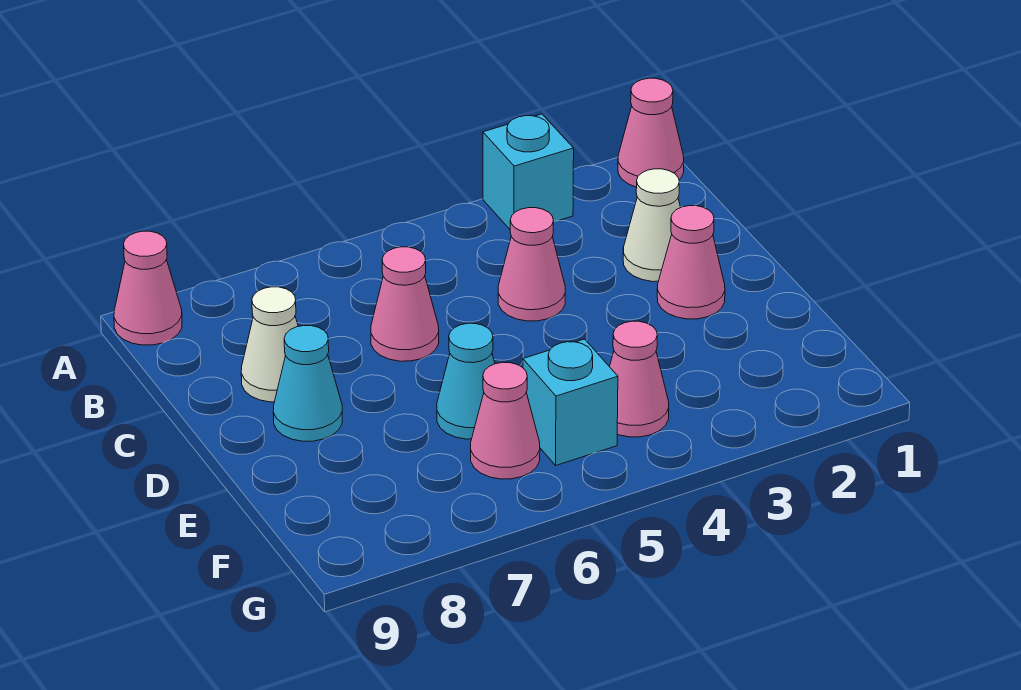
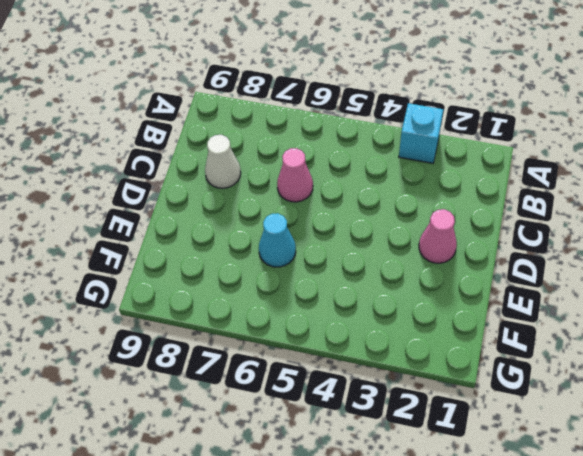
none -> pink 1x1 cone [618,78,684,187]
none -> pink 1x1 cone [114,231,182,345]
none -> white 1x1 cone [623,169,681,282]

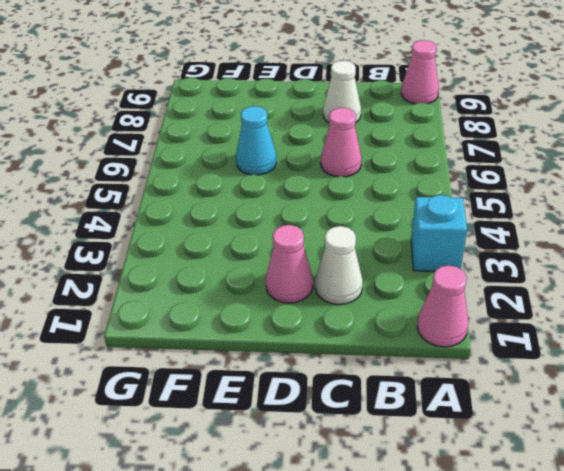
none -> pink 1x1 cone [498,208,565,321]
none -> cyan 1x1 cone [273,325,342,441]
none -> pink 1x1 cone [610,321,669,437]

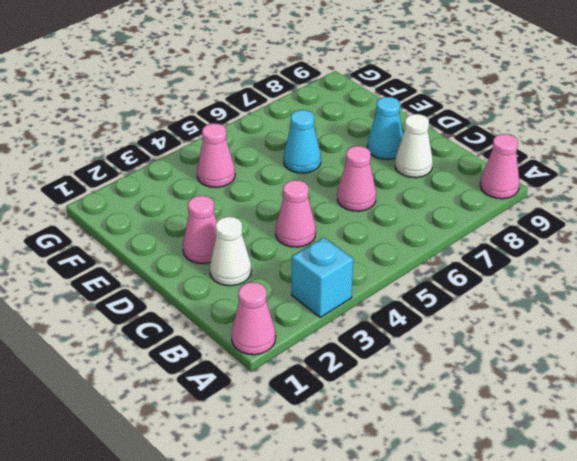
none -> cyan 1x1 brick [523,339,618,465]
none -> pink 1x1 cone [471,362,540,479]

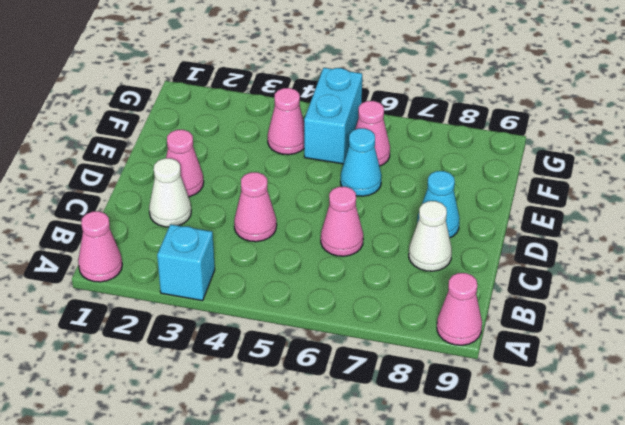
cyan 1x2 brick [304,68,362,164] -> cyan 1x1 brick [523,339,618,465]

